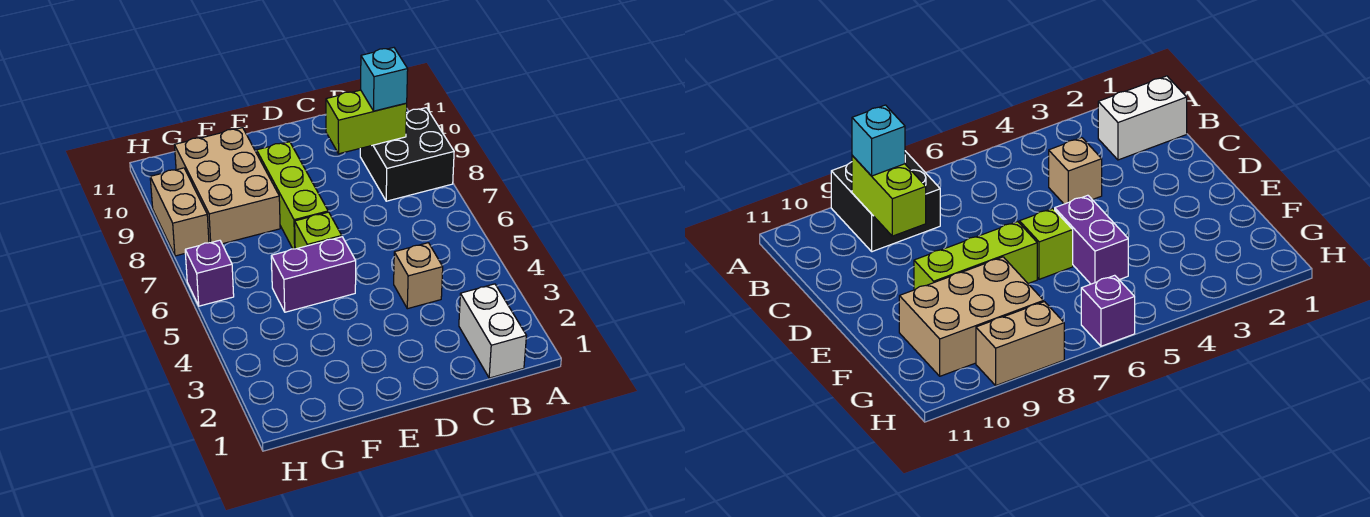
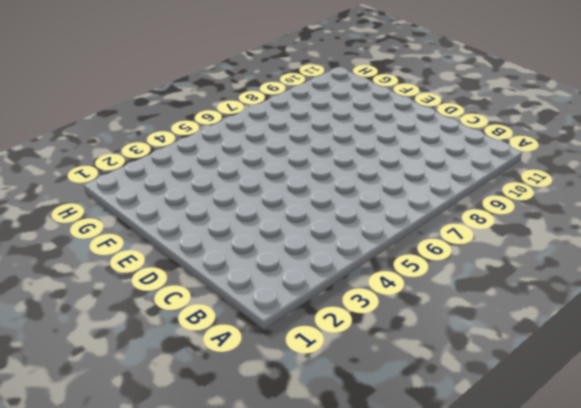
none -> black 2x2 brick [360,108,454,201]
none -> white 1x2 brick [459,284,526,378]

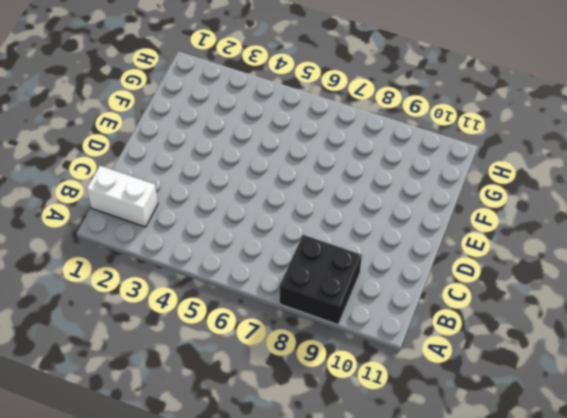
none -> tan 1x1 brick [394,243,443,309]
none -> purple 1x2 brick [271,237,356,312]

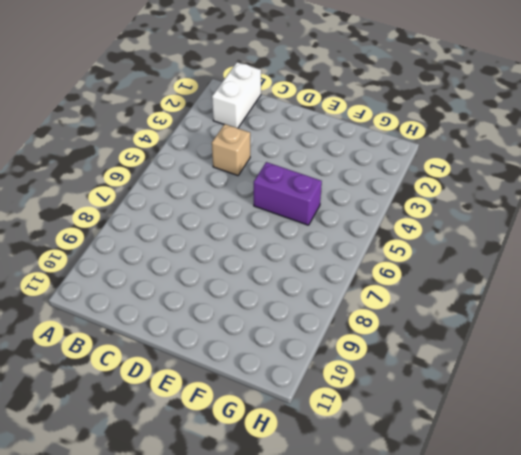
none -> black 2x2 brick [360,108,454,201]
none -> lime 1x1 brick [295,212,342,249]

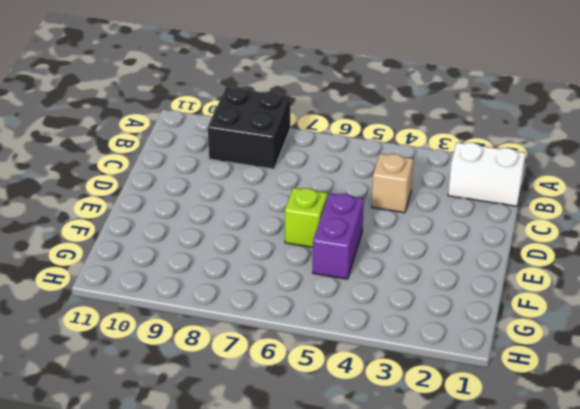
none -> lime 1x3 brick [257,142,328,249]
none -> tan 2x3 brick [175,128,280,244]

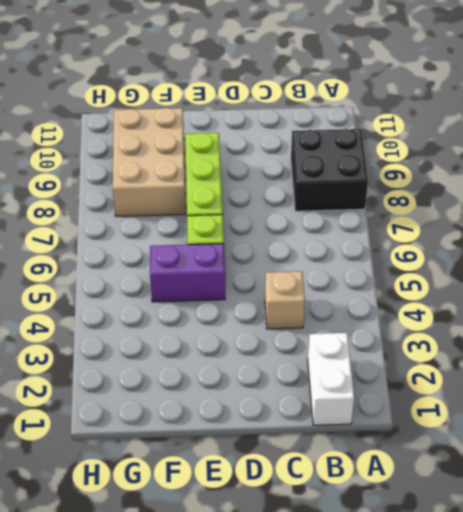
none -> purple 1x1 brick [185,240,234,306]
none -> tan 1x2 brick [150,168,209,256]

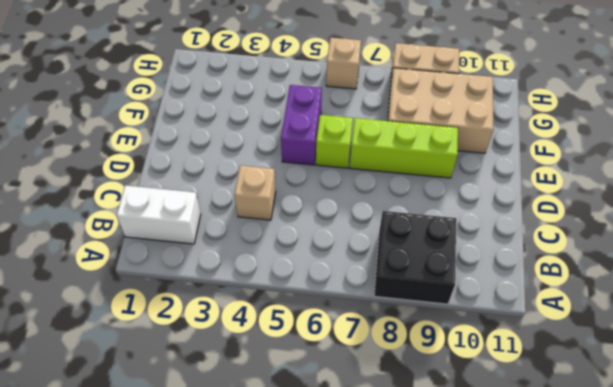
tan 1x1 brick [326,38,361,89] -> purple 1x1 brick [185,240,234,306]
none -> lime 1x2 brick [326,90,407,154]
none -> cyan 1x1 brick [361,48,408,111]

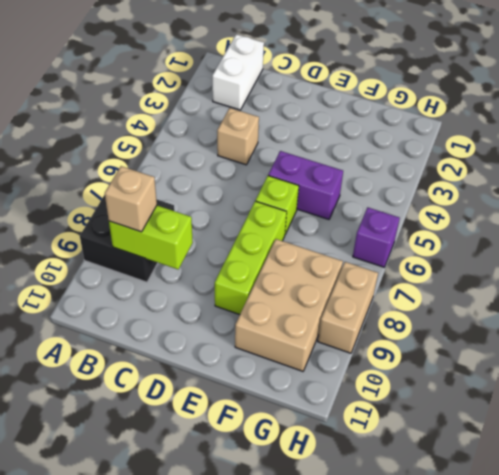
tan 1x1 brick [105,166,157,232] -> cyan 1x1 brick [361,48,408,111]

